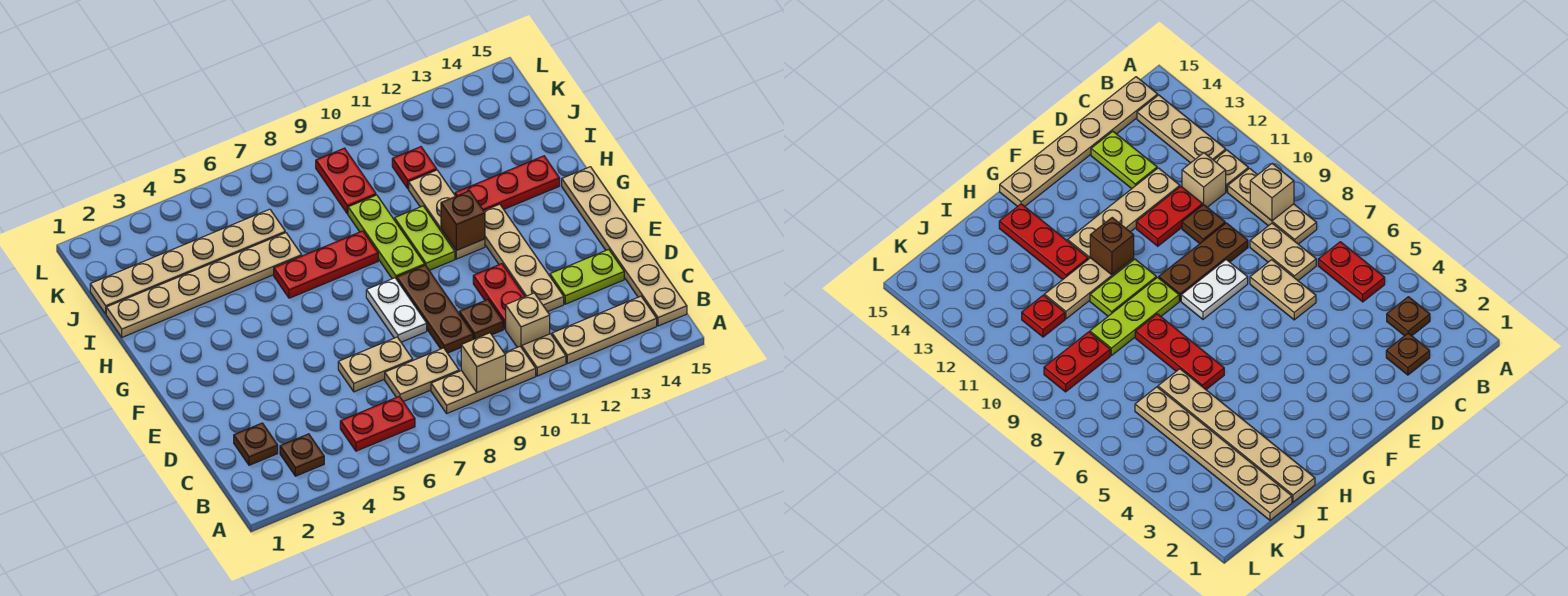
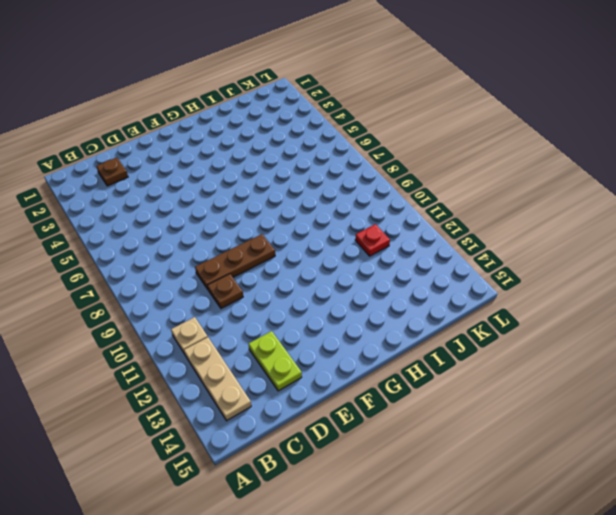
none -> brown 1x1 plate [280,434,324,476]
none -> red 1x2 plate [340,396,415,451]
none -> tan 1x3 plate [431,347,536,413]

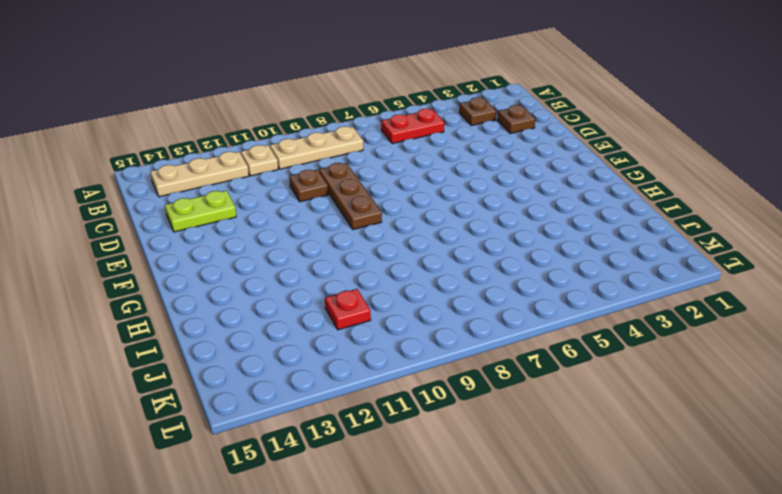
none -> tan 1x6 plate [562,167,687,326]
none -> tan 1x2 plate [385,348,459,402]
none -> tan 1x1 brick [506,293,550,348]

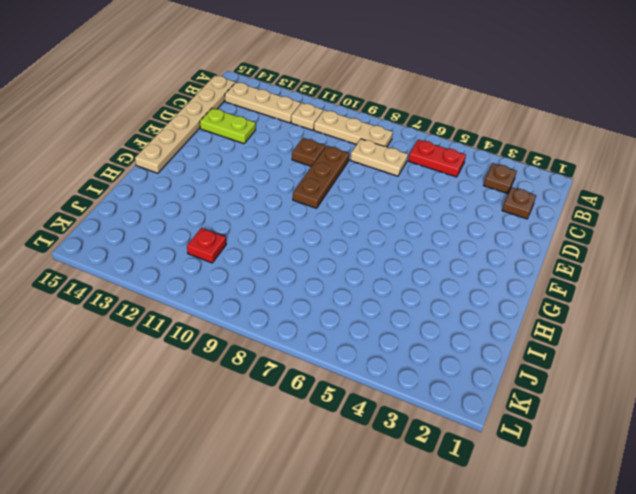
none -> tan 1x1 brick [506,293,550,348]
none -> tan 1x2 plate [338,337,413,392]
none -> red 1x2 plate [473,264,525,329]

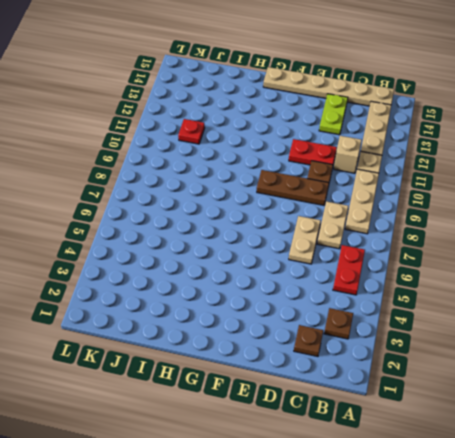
none -> tan 1x4 plate [484,204,564,312]
none -> white 1x2 plate [366,278,427,342]
none -> lime 1x3 plate [348,195,425,279]

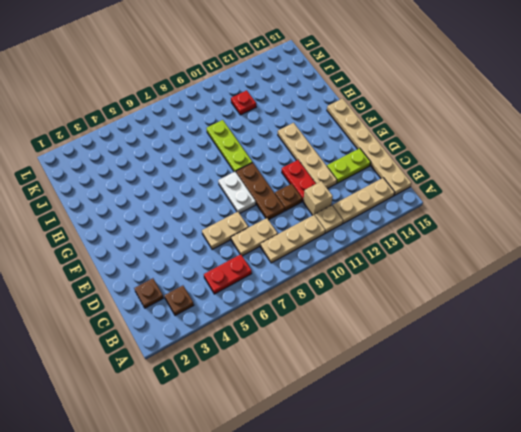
none -> lime 1x2 plate [395,206,455,270]
none -> tan 1x3 plate [409,170,485,259]
none -> red 1x3 plate [274,231,378,298]

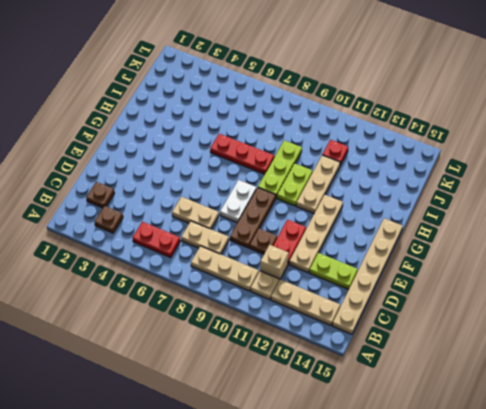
none -> red 1x3 plate [455,156,560,211]
none -> tan 1x6 plate [106,233,302,337]
none -> tan 1x6 plate [90,209,285,314]

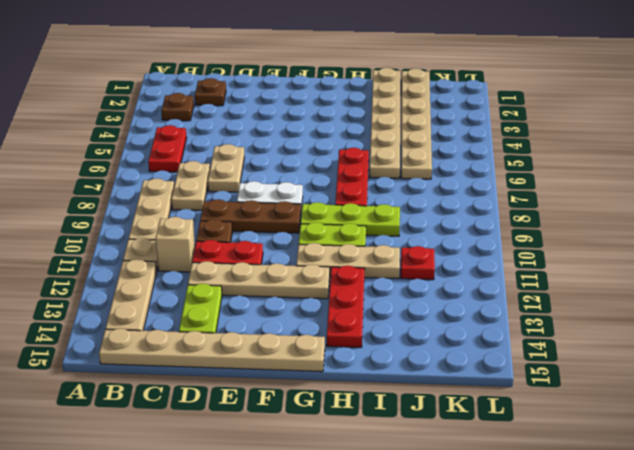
none -> red 1x2 plate [316,148,376,214]
none -> tan 1x1 brick [461,333,506,392]
none -> brown 1x1 brick [441,191,485,251]

